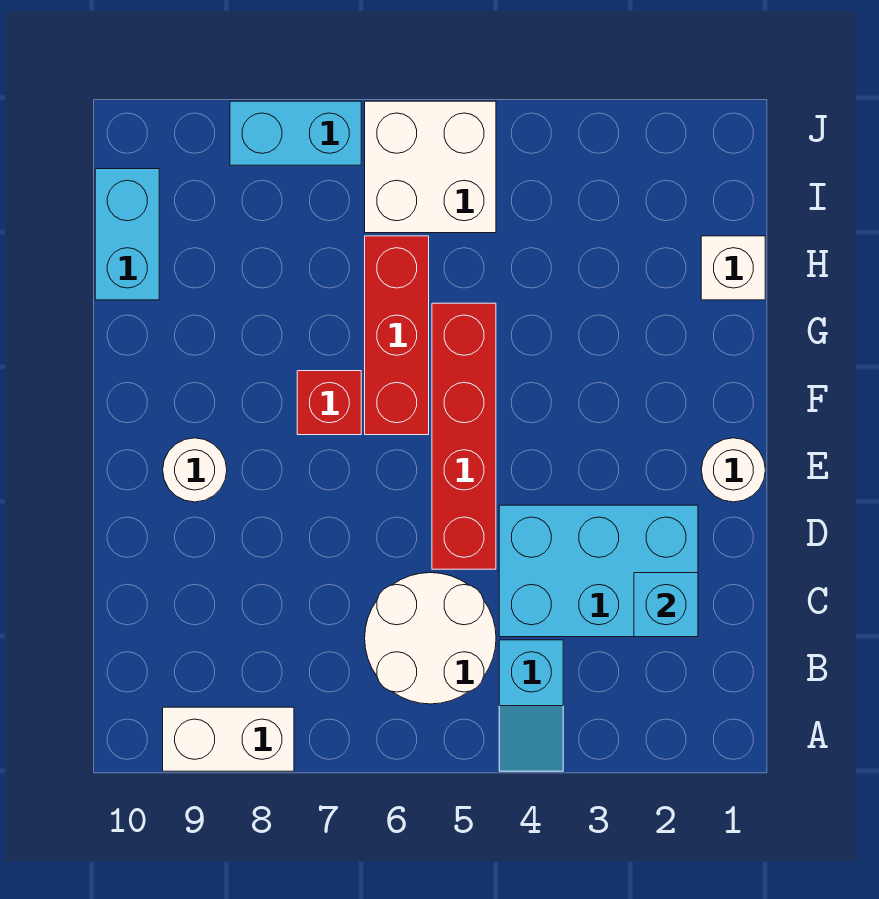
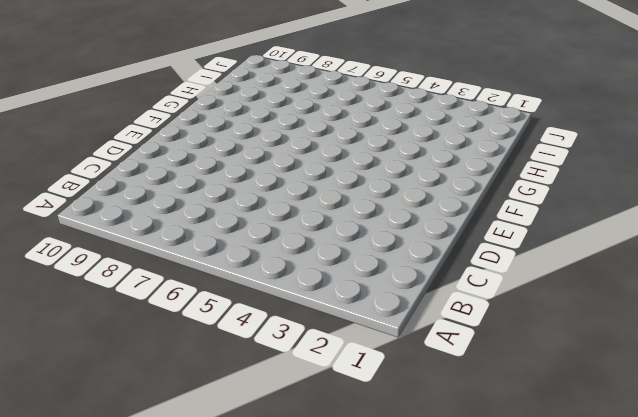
none -> cyan 1x2 slope [499,640,563,771]
none -> white 1x2 brick [163,707,294,771]
none -> white 2x2 round brick [365,573,496,704]

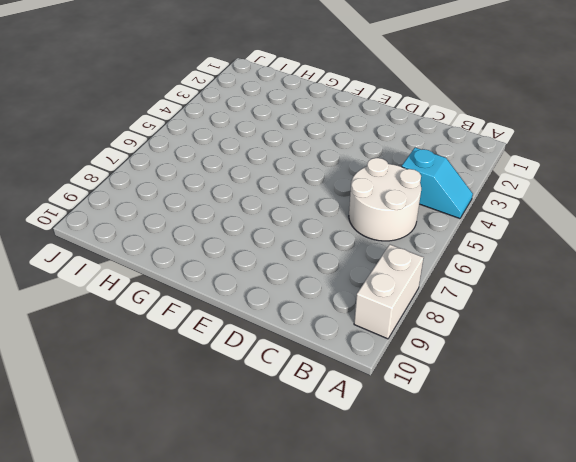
none -> cyan 2x3 brick [499,505,698,637]
none -> red 1x4 brick [432,303,496,569]
none -> white 1x1 round brick [701,438,765,502]

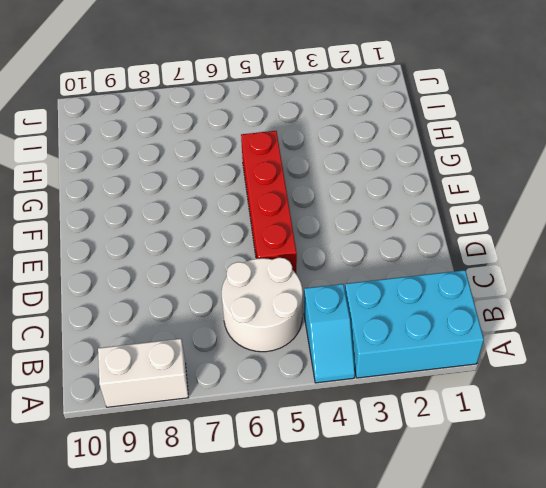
cyan 2x3 brick [345,270,484,378] -> cyan 2x3 brick moved to [499,505,698,637]
none -> white 1x1 round brick [701,438,765,502]
none -> white 1x1 round brick [163,438,227,502]
none -> red 1x3 brick [365,236,429,435]

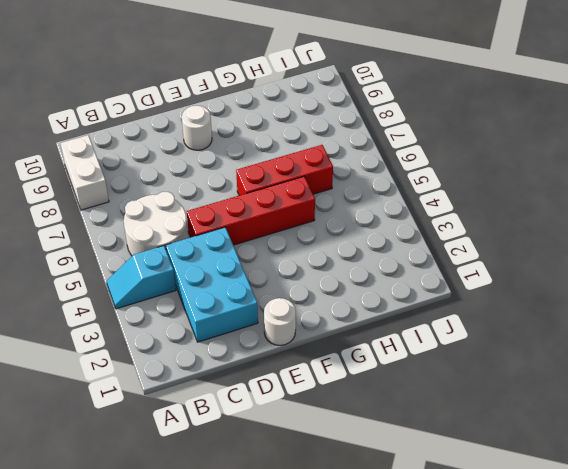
none -> red 1x1 brick [297,371,361,435]
none -> white 1x1 brick [701,236,765,300]
none -> cyan 1x2 brick [95,169,159,300]

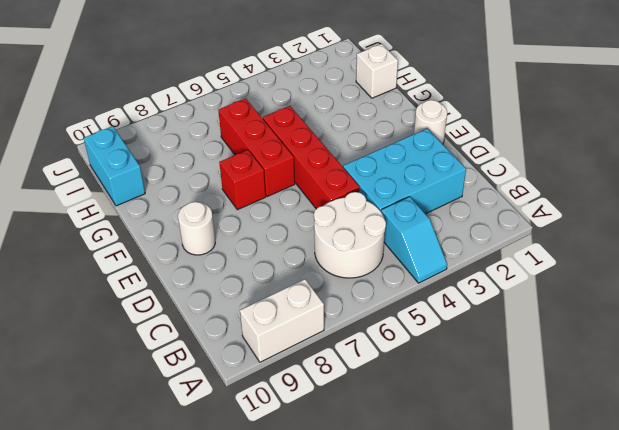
none -> white 2x2 brick [365,101,496,233]
none -> cyan 1x2 brick [230,101,361,165]
none -> cyan 1x1 brick [634,573,698,637]

